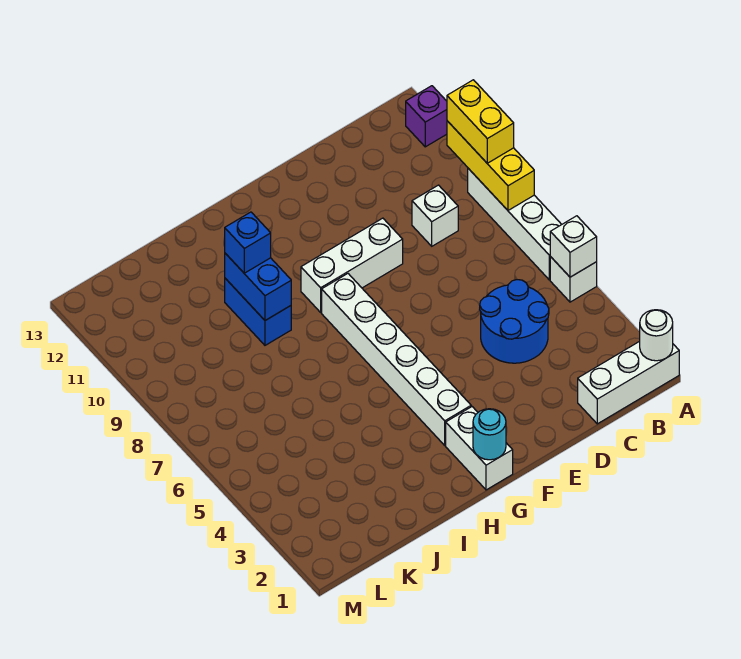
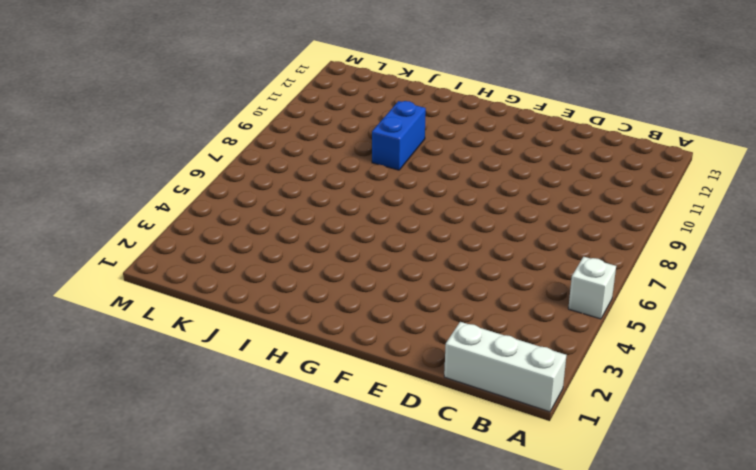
none -> white 1x4 brick [468,168,562,280]
none -> purple 1x1 brick [406,86,447,147]
none -> blue 2x2 round brick [480,280,549,363]

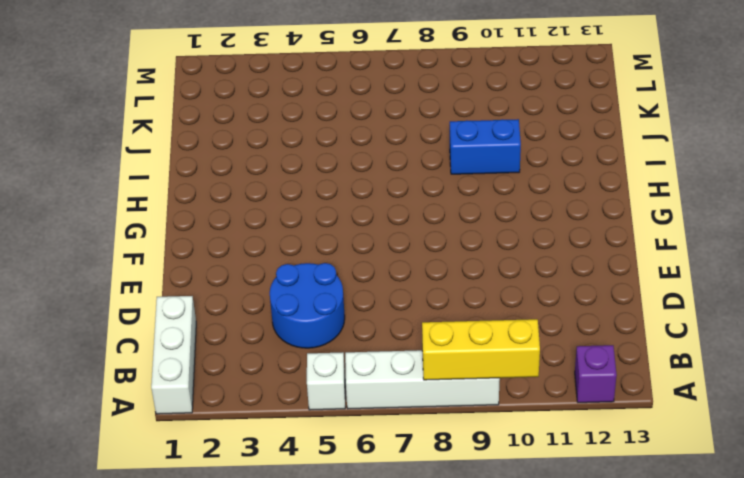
none -> white 1x1 brick [412,185,458,246]
none -> white 1x3 brick [301,218,403,312]
none -> white 1x2 brick [446,407,513,490]

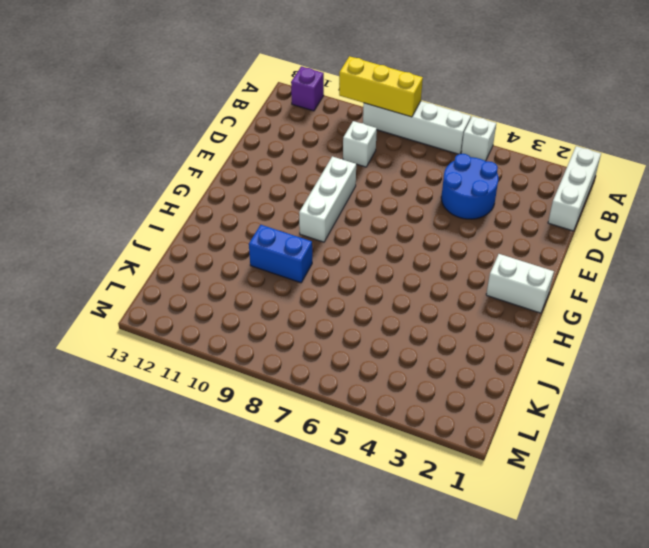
none -> white 1x6 brick [322,274,471,445]
none -> white 1x1 round brick [640,310,673,361]
none -> white 1x1 brick [550,216,597,277]

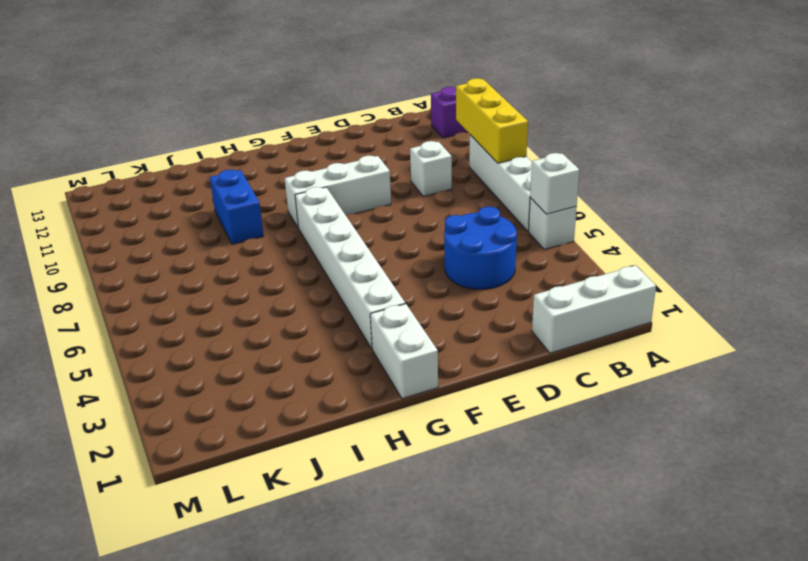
none -> white 1x1 round brick [640,310,673,361]
none -> cyan 1x1 round brick [473,409,506,460]
none -> blue 1x2 brick [225,253,291,320]

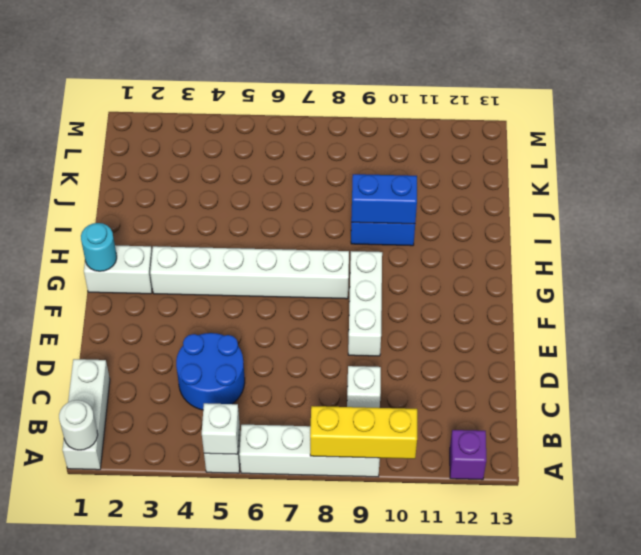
none -> yellow 1x2 brick [447,80,514,163]
none -> blue 1x1 brick [225,212,271,273]

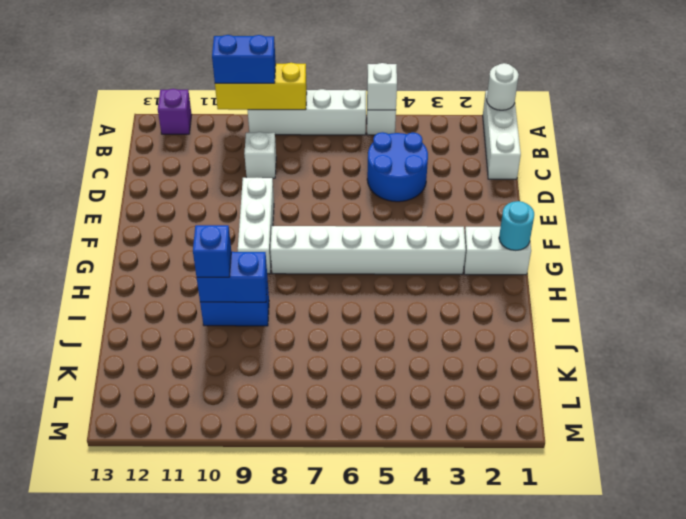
blue 1x2 brick [212,35,276,83] -> yellow 1x2 brick [447,80,514,163]

